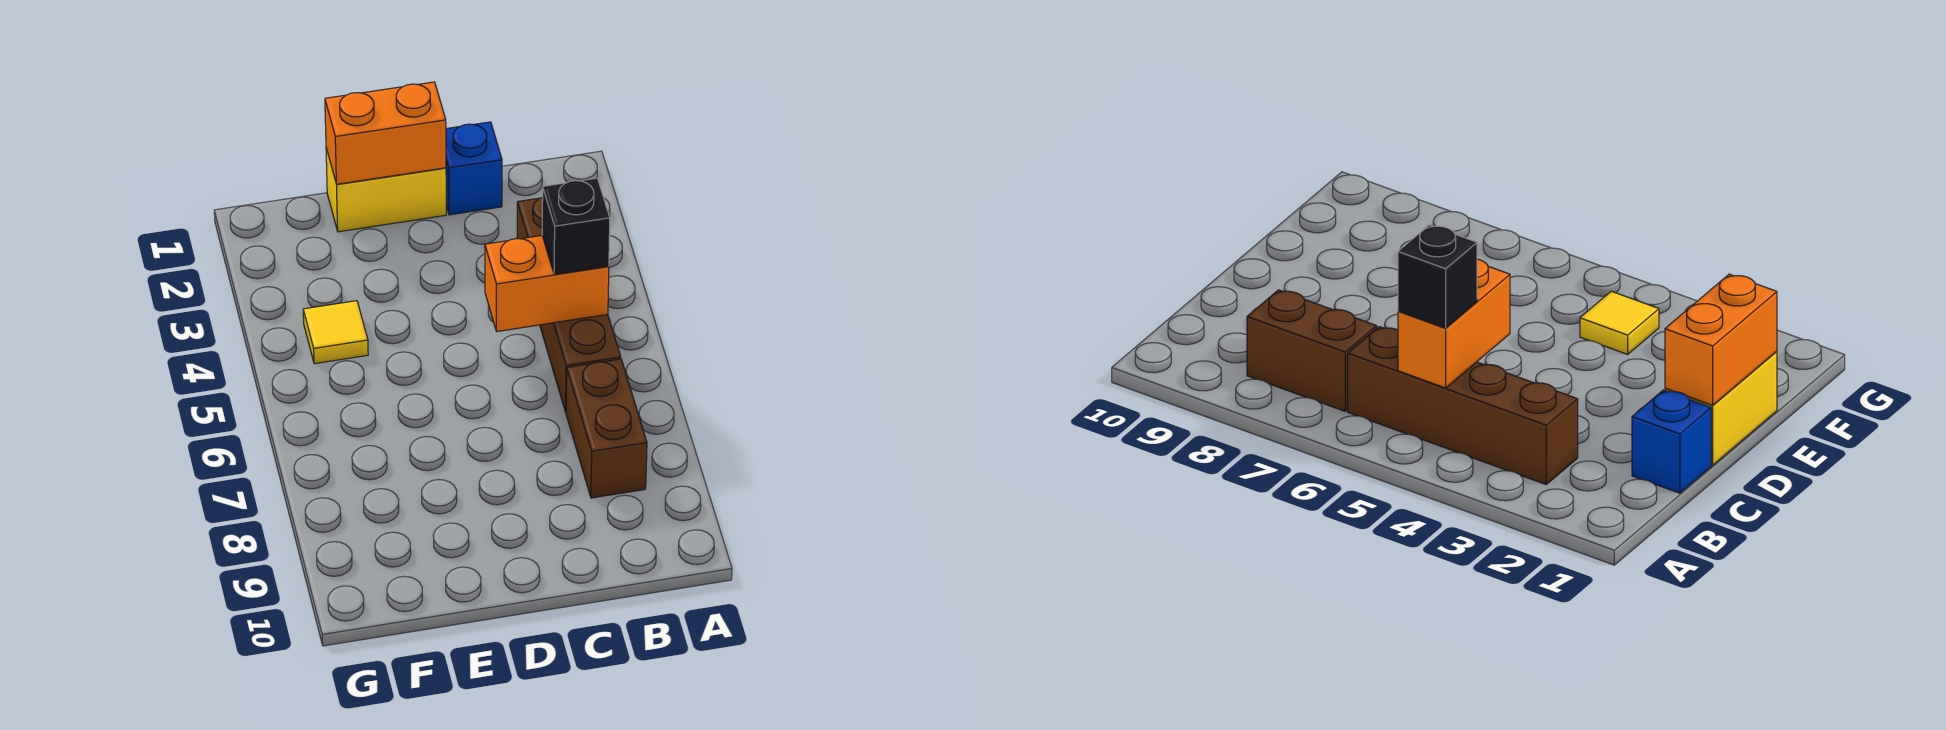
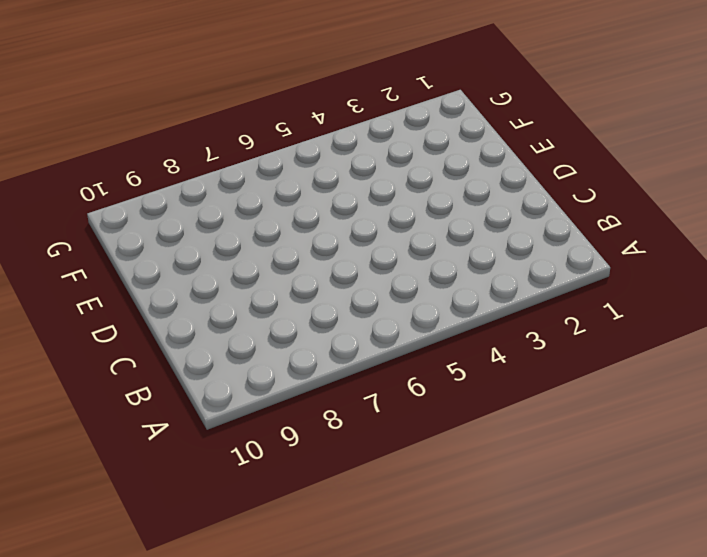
none -> brown 1x4 brick [517,197,621,412]
none -> brown 1x2 brick [566,359,647,498]

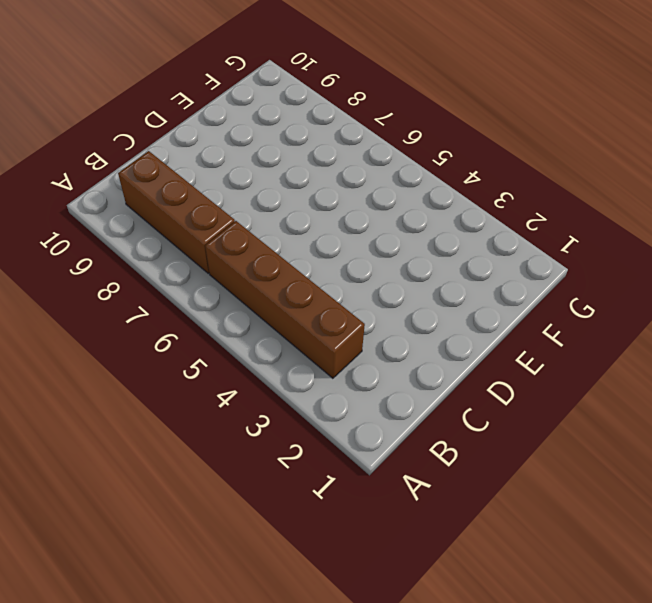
brown 1x3 brick [118,151,235,273] -> brown 1x2 brick [566,359,647,498]
none -> blue 1x1 brick [446,122,502,215]
none -> yellow 1x2 brick [326,148,446,232]

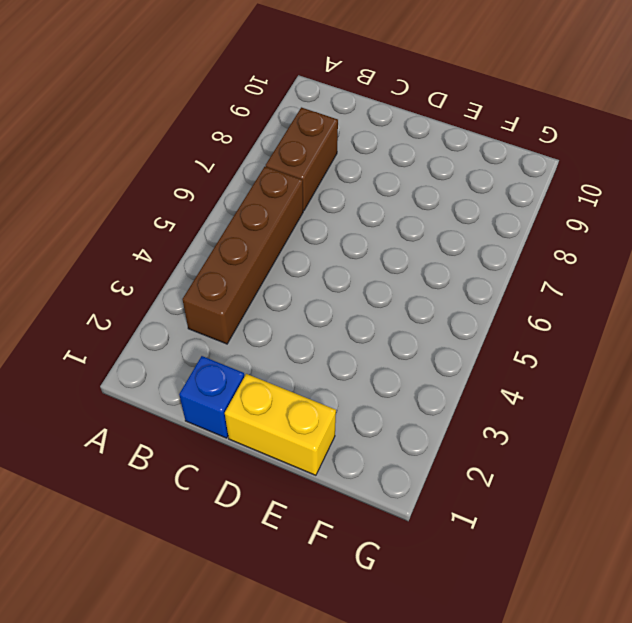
none -> yellow 1x1 tile [303,301,368,364]
none -> orange 1x2 brick [485,236,609,331]

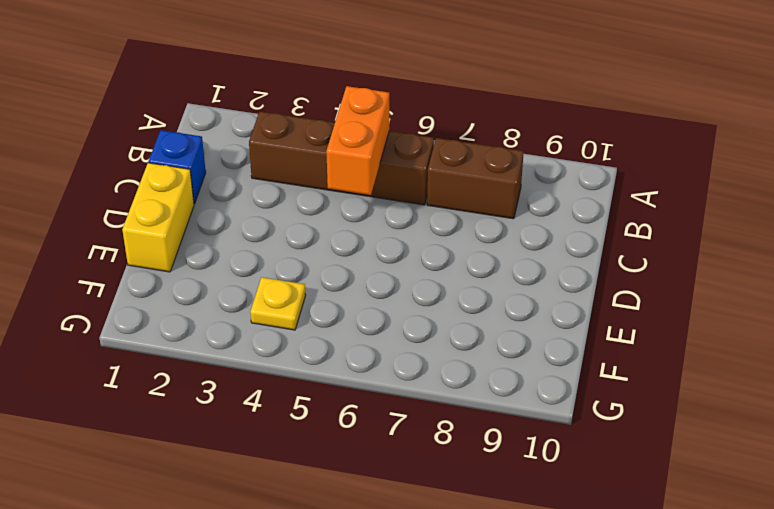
yellow 1x1 plate [250,277,306,330] -> yellow 1x1 tile [303,301,368,364]
none -> orange 1x2 brick [325,82,446,184]
none -> black 1x1 brick [542,178,610,275]

